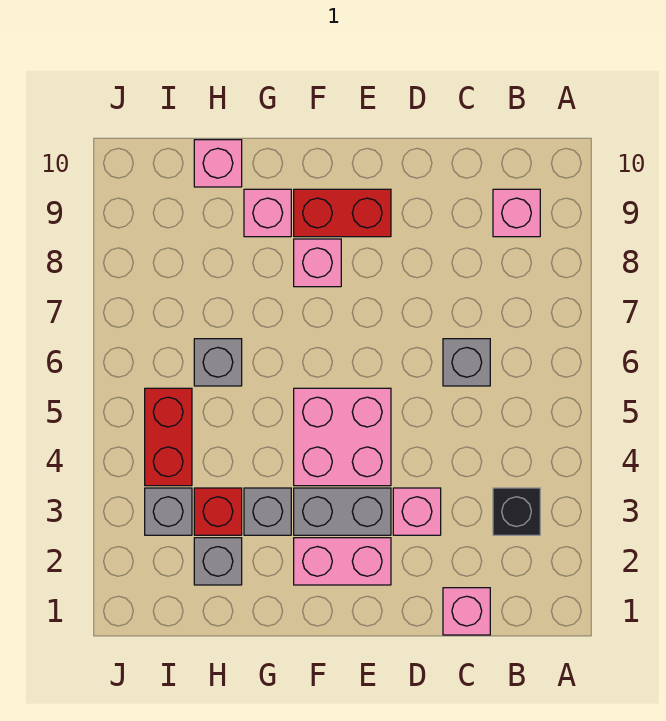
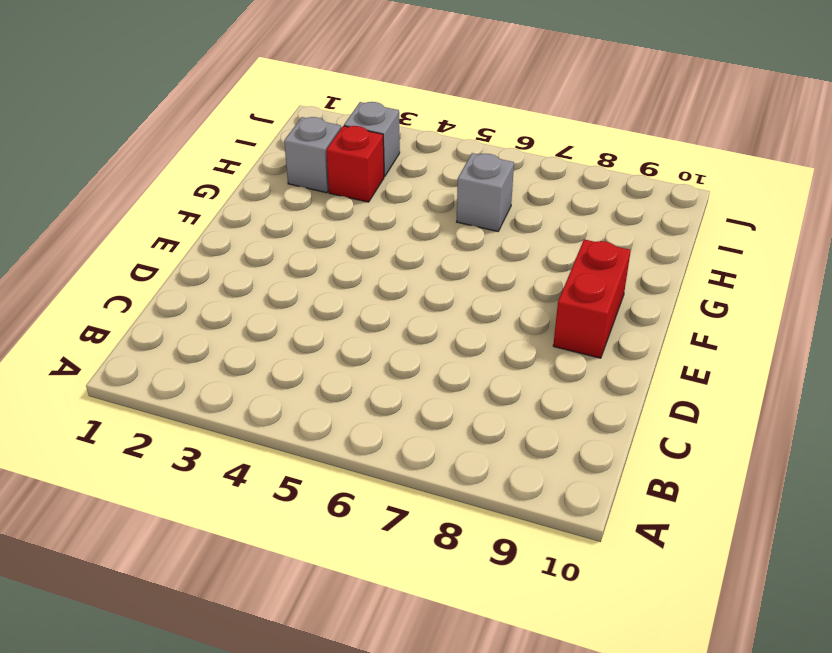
none -> black 1x1 brick [493,488,540,535]
none -> pink 1x1 brick [493,189,540,237]
none -> pink 1x1 brick [443,588,490,635]

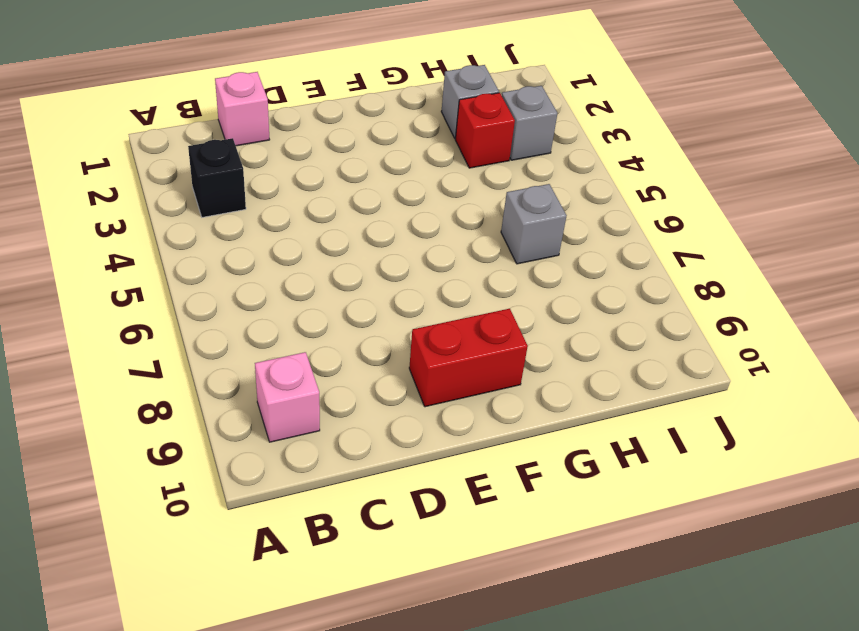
none -> grey 1x1 brick [443,339,490,386]
none -> pink 1x1 brick [393,488,441,535]
none -> pink 1x2 brick [294,538,391,585]

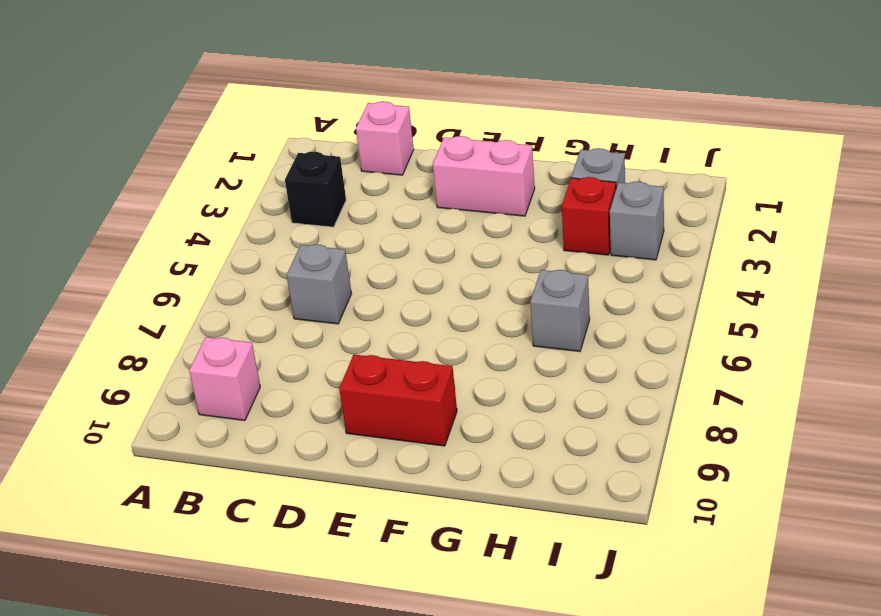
none -> pink 1x1 brick [393,488,441,535]
none -> grey 1x2 brick [294,488,391,535]
none -> pink 2x2 brick [294,388,391,486]

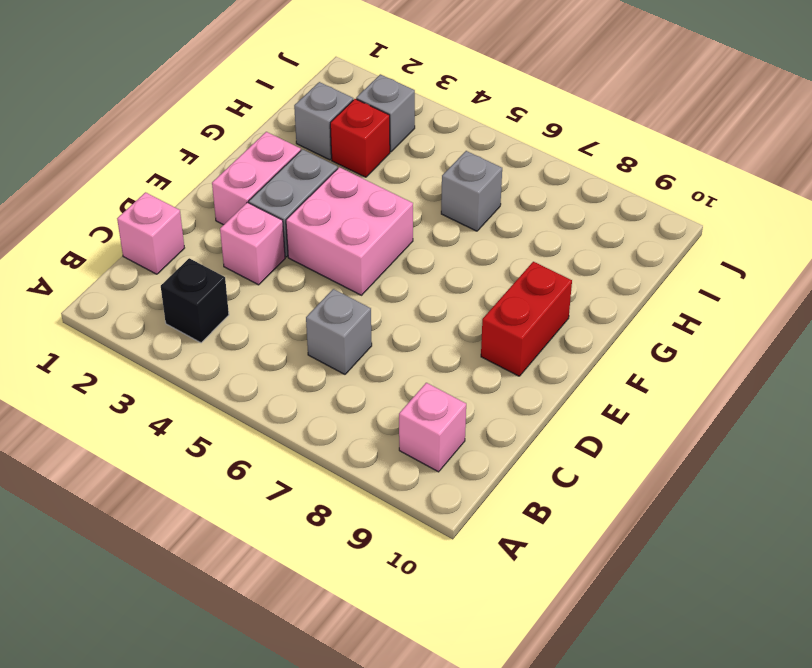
none -> pink 1x1 brick [294,239,341,287]
none -> grey 1x1 brick [244,488,291,535]
none -> pink 1x1 brick [244,189,291,237]

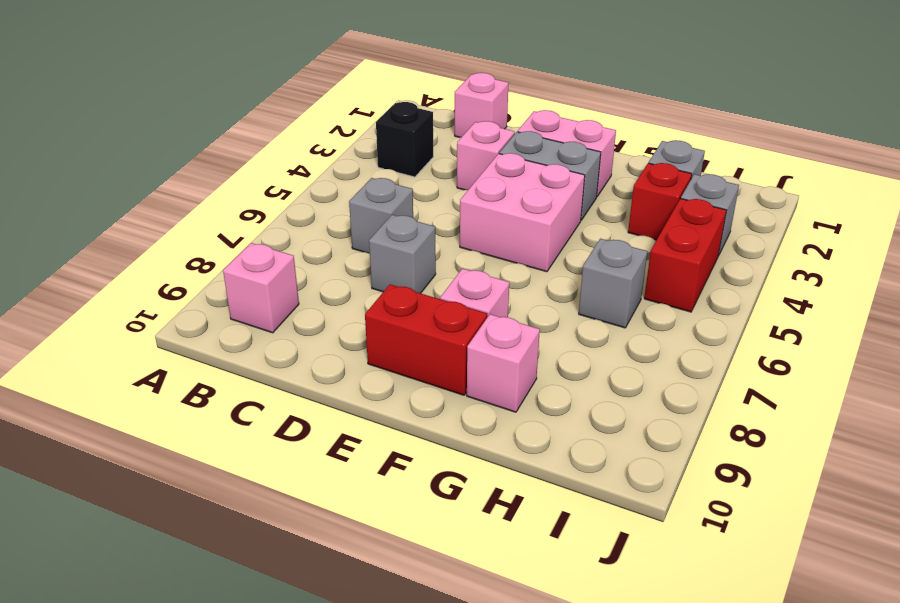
grey 1x1 brick [369,215,436,293] -> grey 1x1 brick moved to [244,488,291,535]
none -> pink 1x1 brick [194,140,242,187]

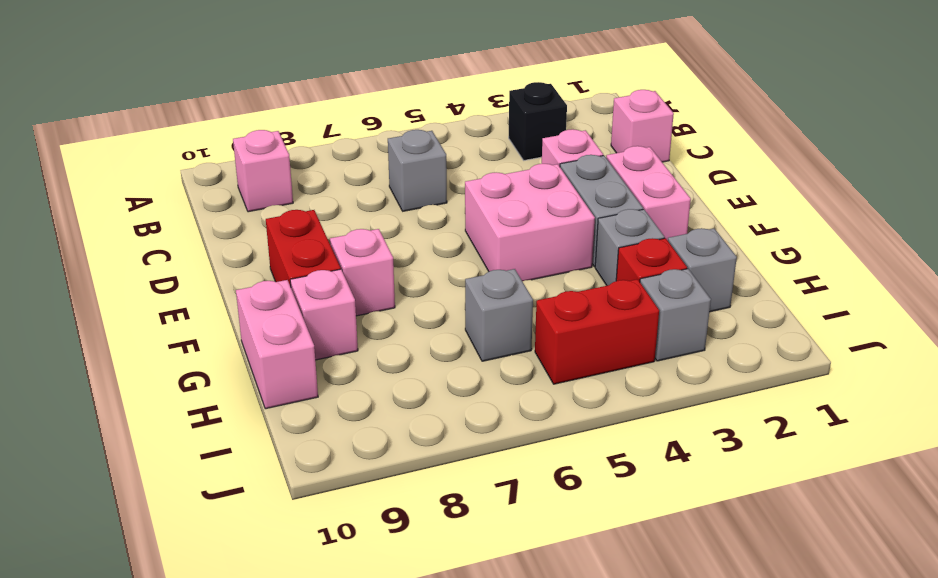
pink 1x2 brick [236,280,318,409] -> pink 1x1 brick [194,140,242,187]

